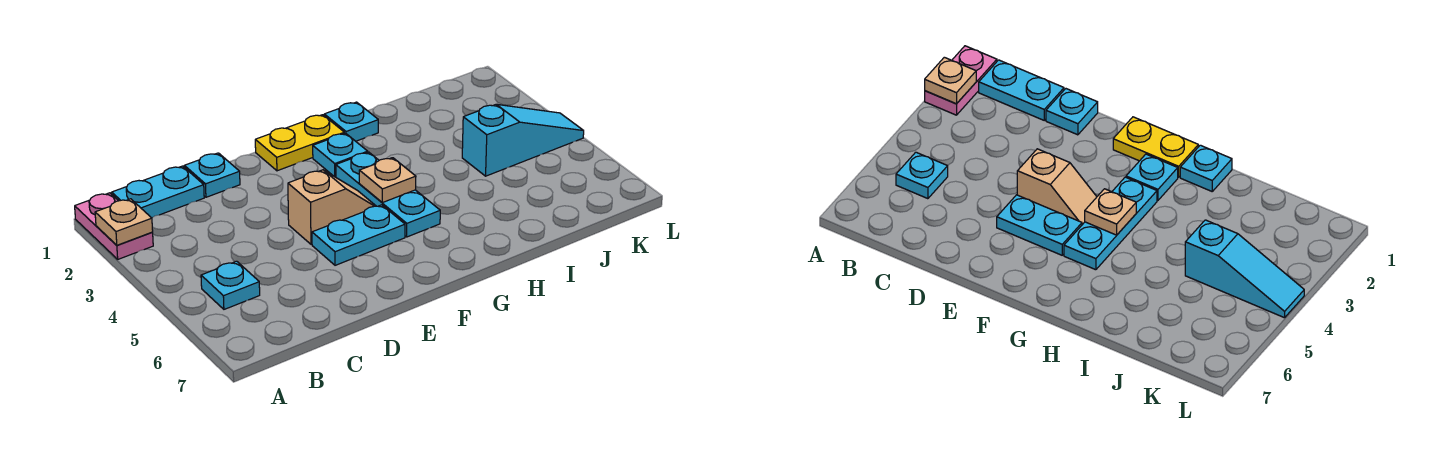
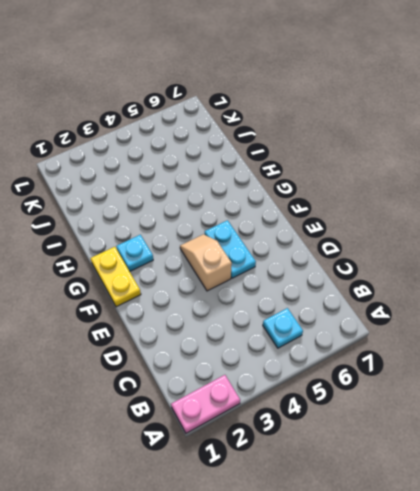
none -> cyan 1x2 plate [112,166,204,218]
none -> cyan 1x1 plate [184,153,240,197]
none -> cyan 1x3 plate [336,152,440,237]

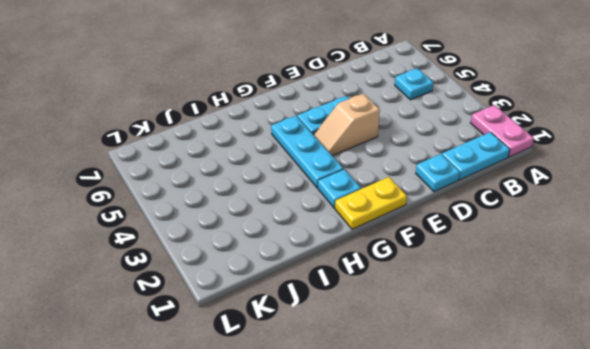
none -> cyan 1x1 plate [324,102,378,141]
none -> cyan 1x3 slope [462,104,584,176]
none -> tan 1x1 plate [95,199,153,245]

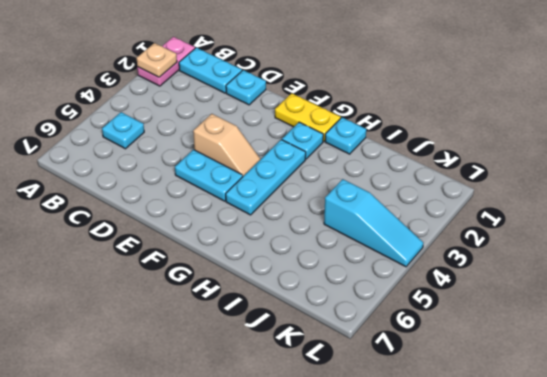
none -> tan 1x1 plate [359,158,416,203]

